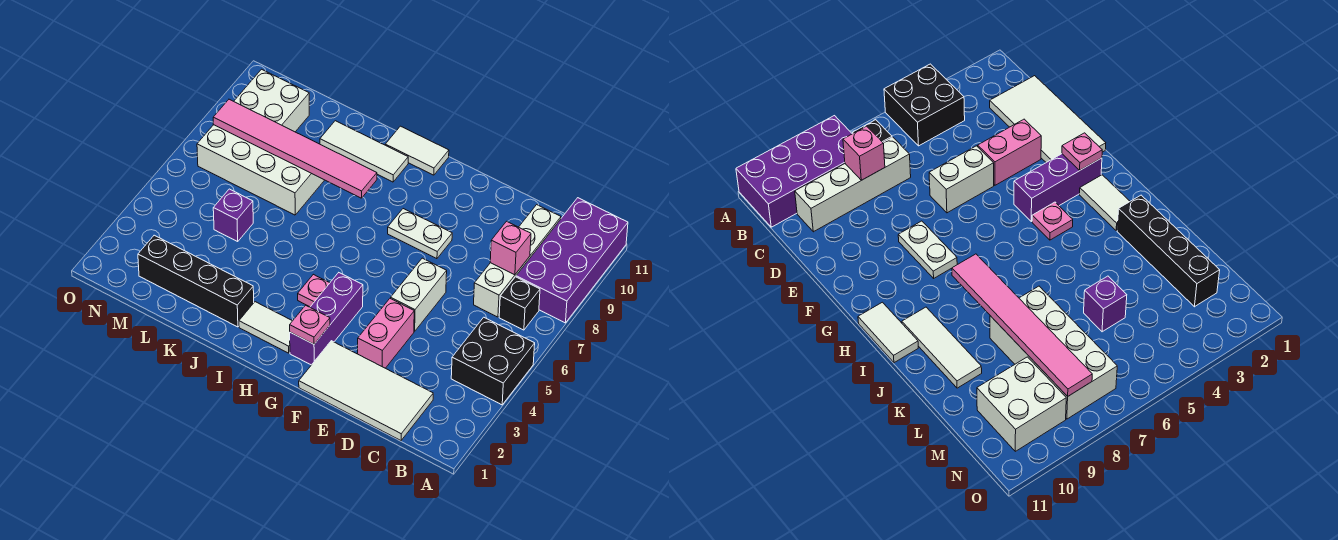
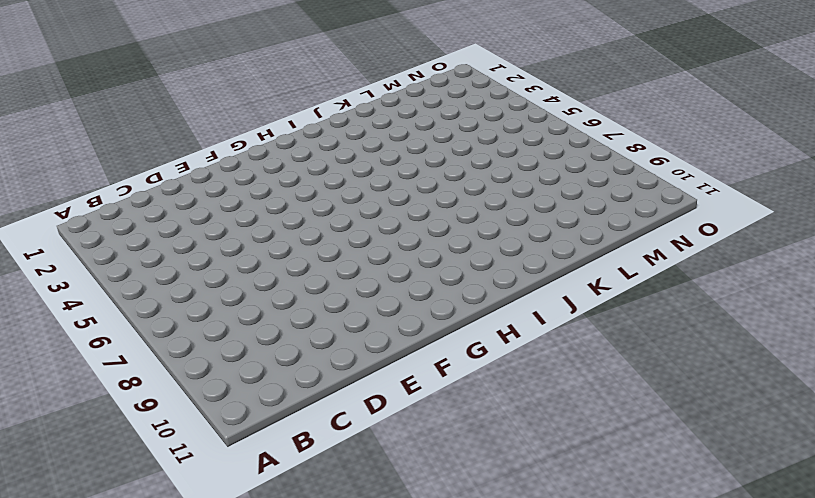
none -> black 2x2 brick [451,317,535,405]
none -> purple 2x4 brick [516,198,628,323]
none -> black 1x1 brick [499,277,540,330]

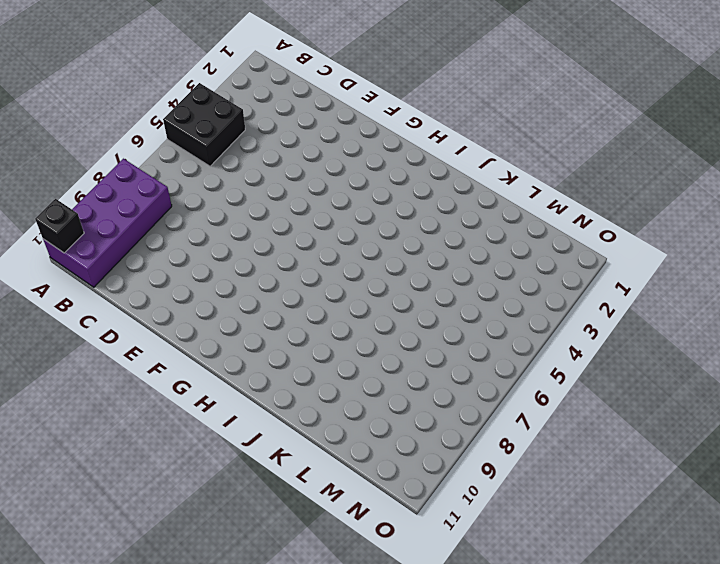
black 1x1 brick [35,199,84,253] -> black 1x1 brick moved to [499,277,540,330]
none -> white 2x4 tile [299,341,433,441]
none -> white 1x4 brick [474,205,561,317]
none -> pink 1x2 brick [358,298,414,368]

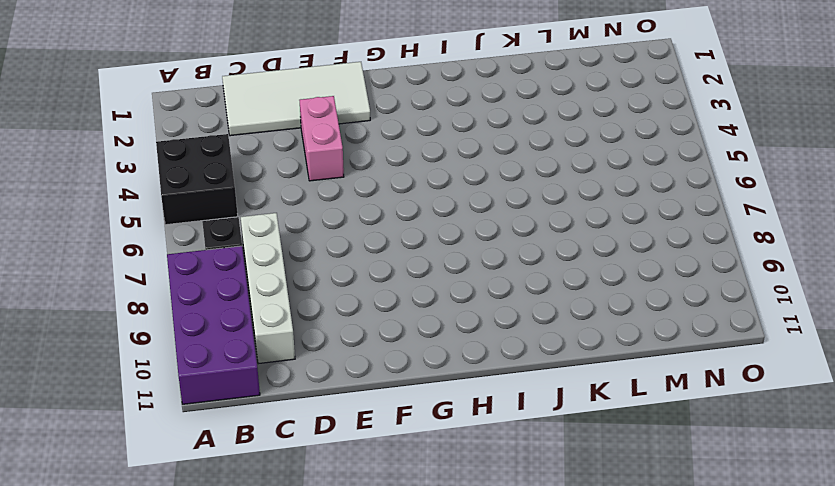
none -> white 1x2 brick [391,258,447,331]
none -> white 1x2 plate [388,209,452,259]
none -> purple 1x3 brick [290,273,363,365]

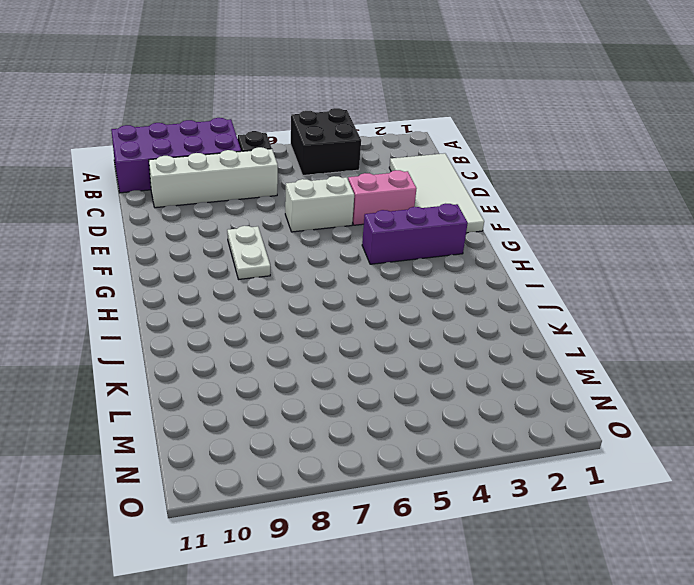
none -> white 1x2 tile [239,302,292,353]
none -> pink 1x1 plate [298,274,329,307]
none -> white 1x2 tile [385,126,449,175]

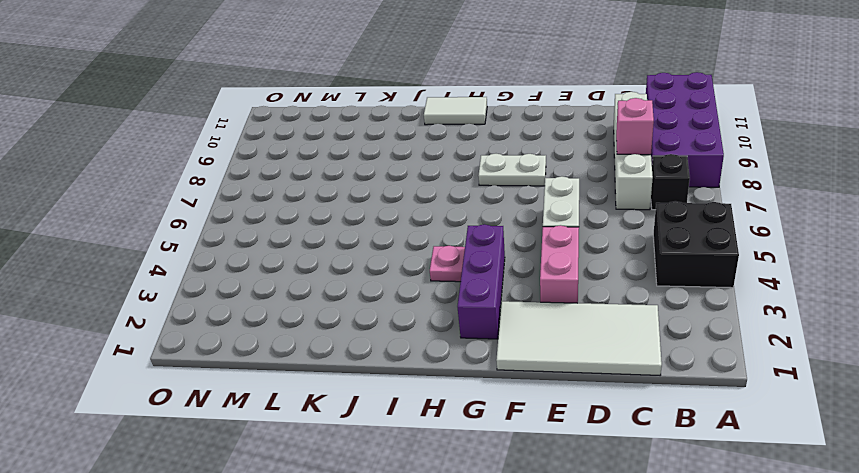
none -> white 1x2 tile [239,302,292,353]
none -> white 1x3 tile [320,121,408,182]
none -> black 1x4 brick [138,235,254,327]

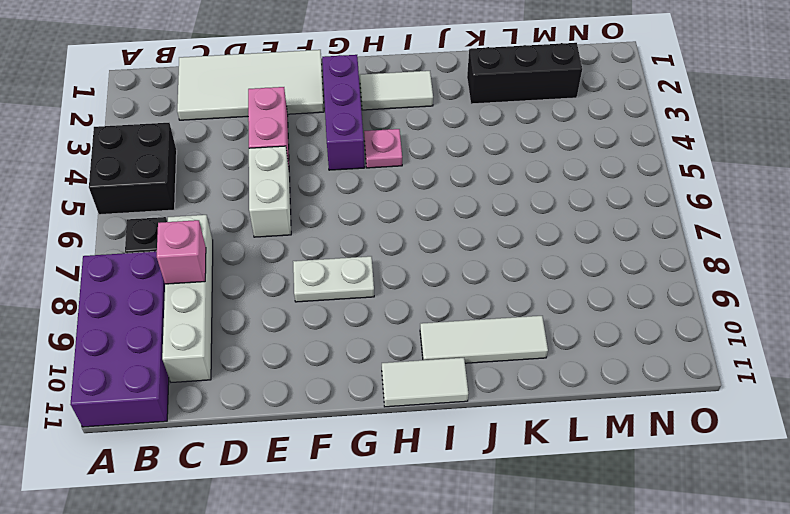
black 1x3 brick [467,43,582,104] -> black 1x4 brick [138,235,254,327]
none -> white 2x4 brick [197,125,324,215]
none -> purple 1x1 brick [213,189,253,242]
none -> white 2x2 brick [234,69,309,132]

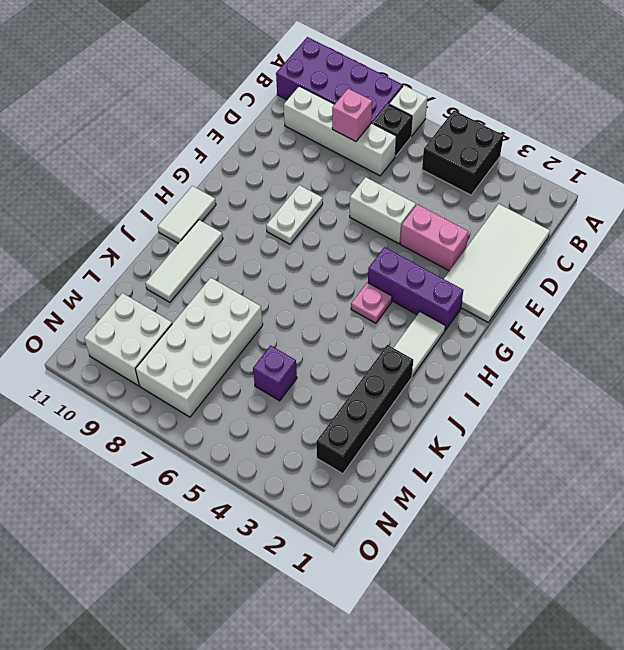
white 1x1 brick [389,85,427,136] -> none
none -> pink 1x1 plate [290,305,330,344]
none -> pink 1x6 tile [213,99,377,198]

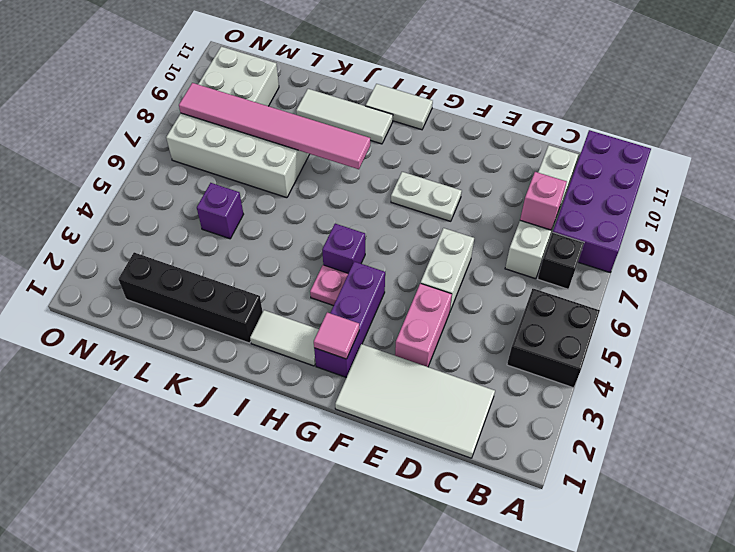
pink 1x1 tile [314,312,359,359] -> pink 1x1 plate [290,305,330,344]
purple 1x1 brick [322,224,365,274] -> none

